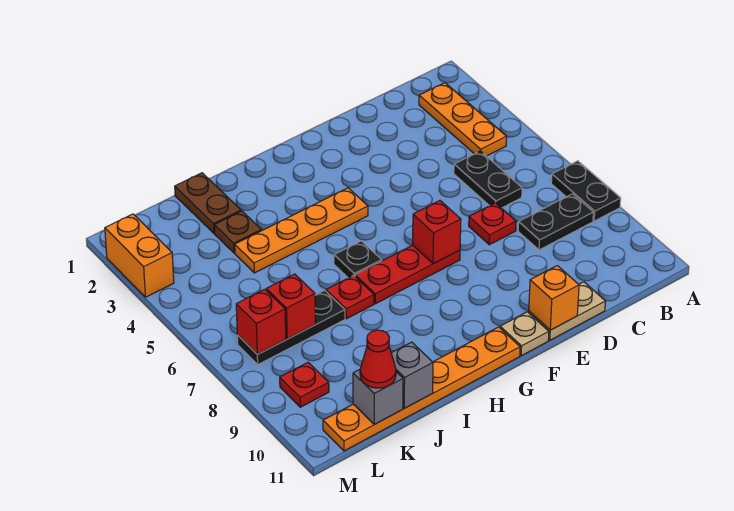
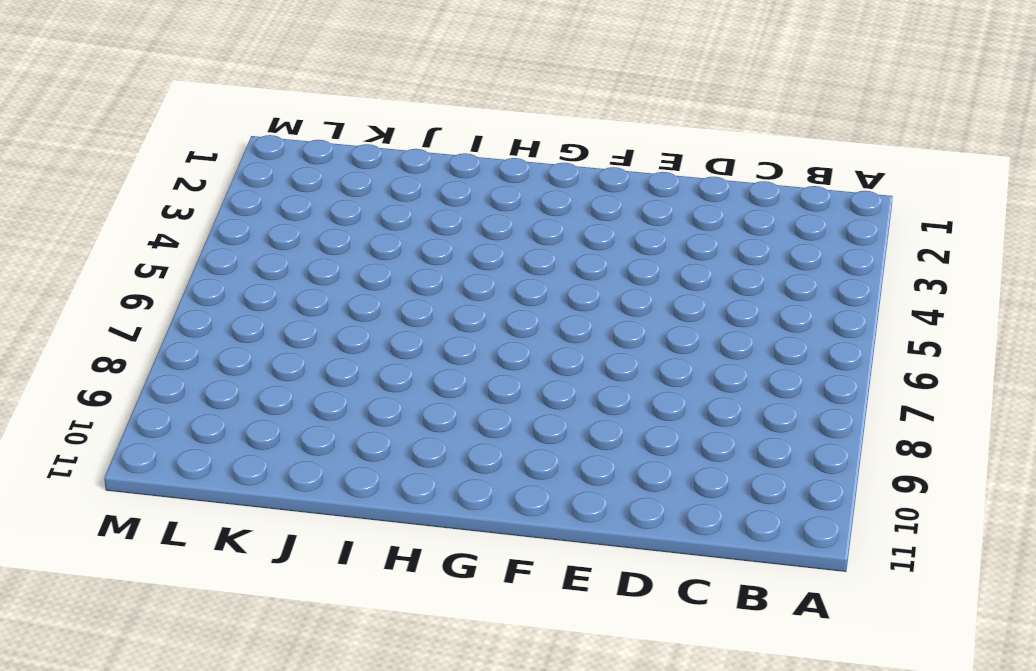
none -> black 1x2 plate [551,161,621,221]
none -> orange 1x3 plate [419,83,507,156]
none -> black 1x2 plate [518,194,593,250]

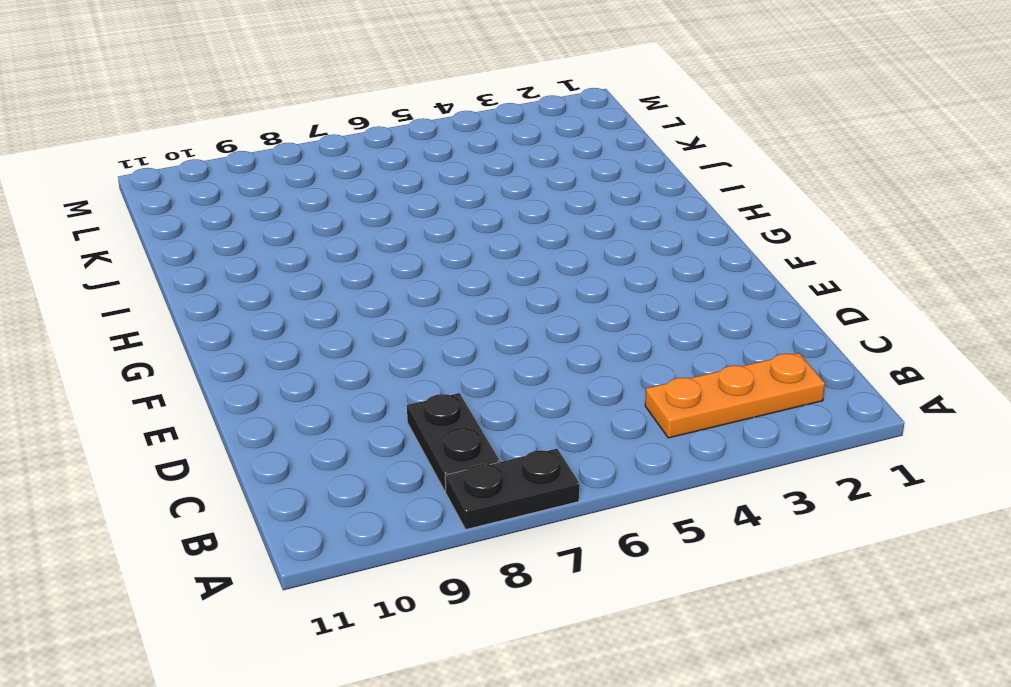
none -> black 1x2 plate [454,151,522,208]
none -> red 1x1 plate [469,203,516,245]
none -> tan 1x2 plate [529,282,606,340]

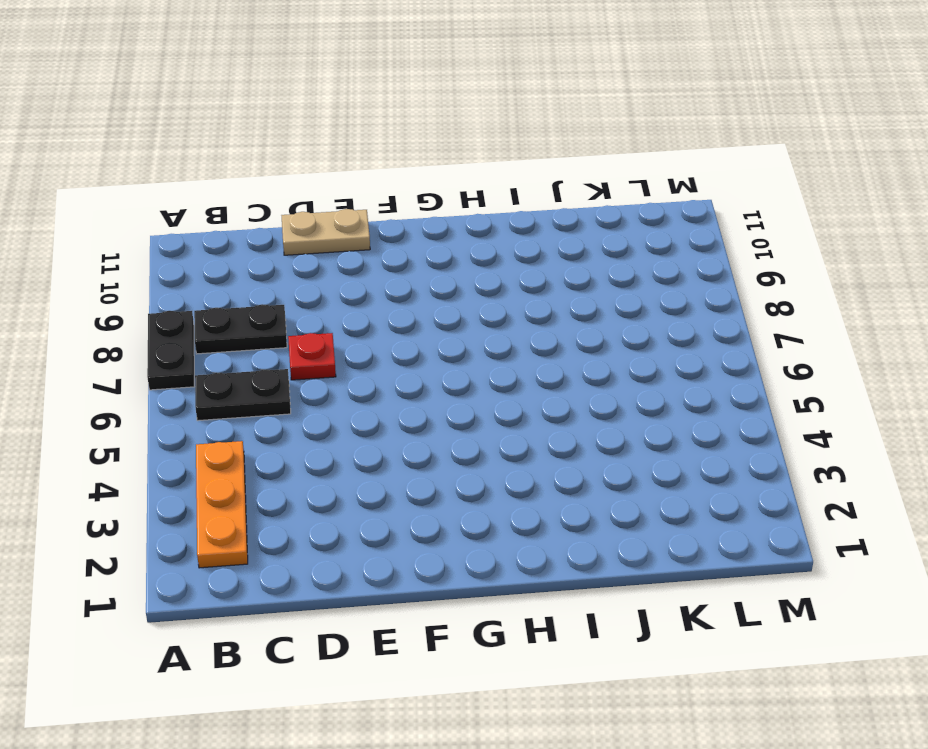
black 1x2 plate [195,369,291,421] -> black 1x2 plate turned to [454,151,522,208]
none -> red 1x3 plate [355,245,460,304]
none -> tan 1x1 plate [500,312,549,356]
none -> orange 1x4 plate [235,188,368,273]

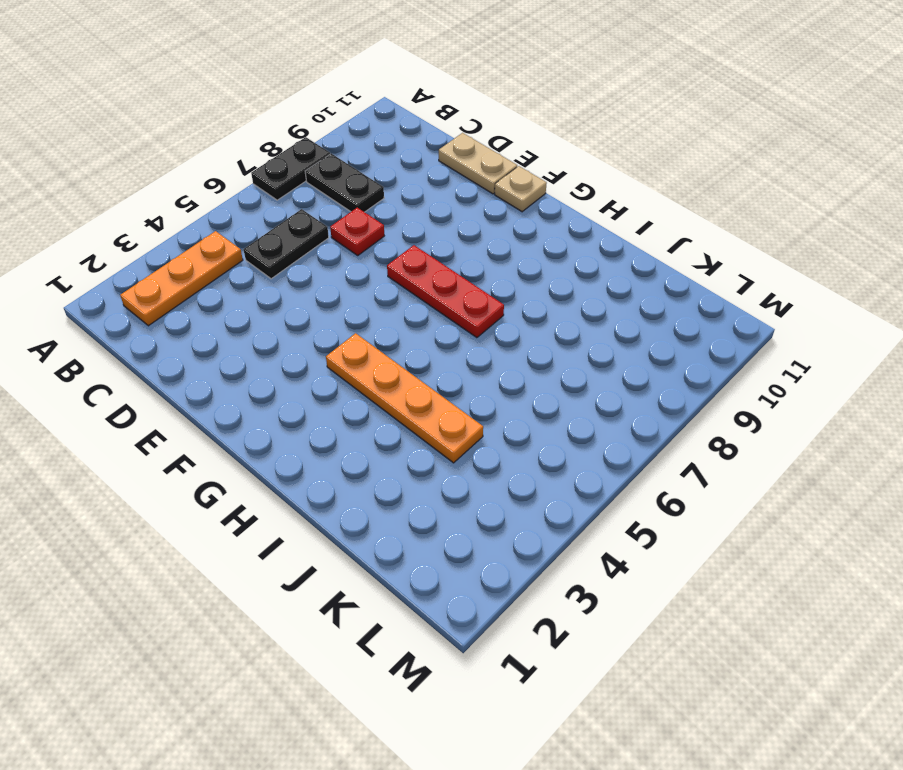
none -> orange 1x6 plate [323,327,520,451]
none -> black 1x1 plate [334,241,382,278]
none -> red 1x1 plate [326,275,374,319]

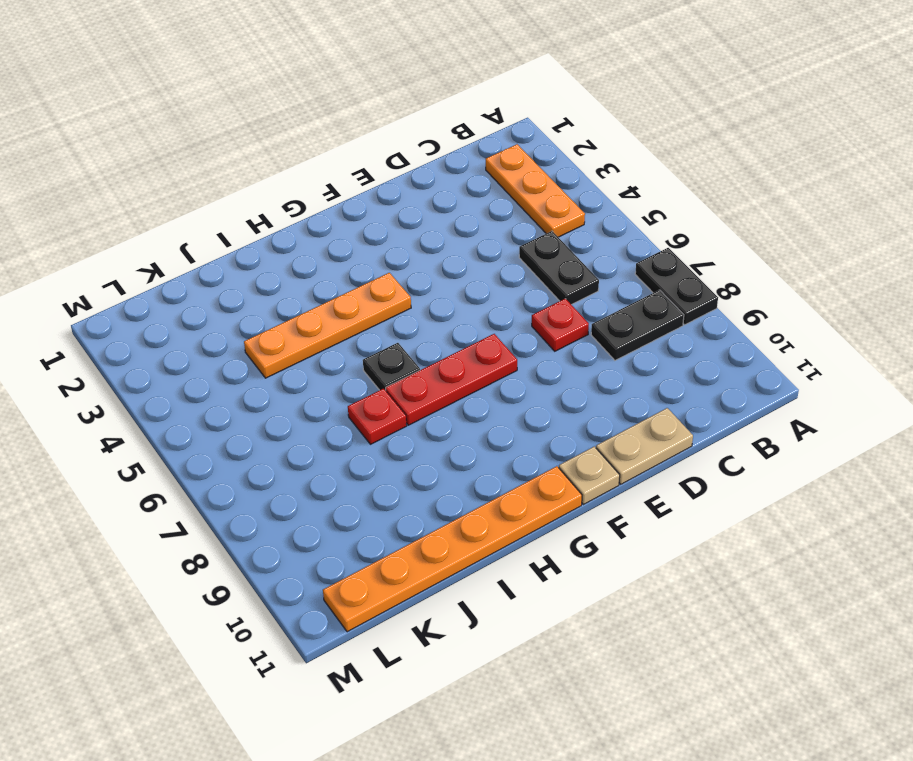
none -> brown 1x2 plate [175,173,241,233]
none -> brown 1x1 plate [214,211,261,253]
none -> black 1x3 plate [237,290,345,364]

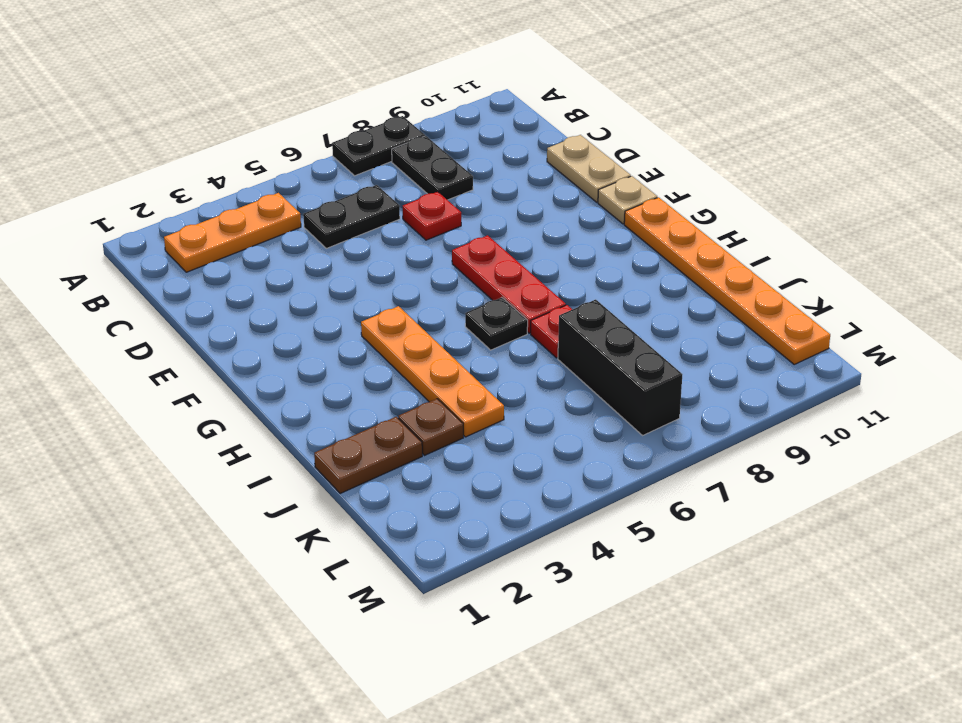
black 1x3 brick [558,300,682,435] -> black 1x3 plate [237,290,345,364]
none -> red 1x1 plate [280,362,329,407]
none -> orange 1x2 brick [105,214,174,297]
none -> orange 1x1 brick [529,266,579,330]

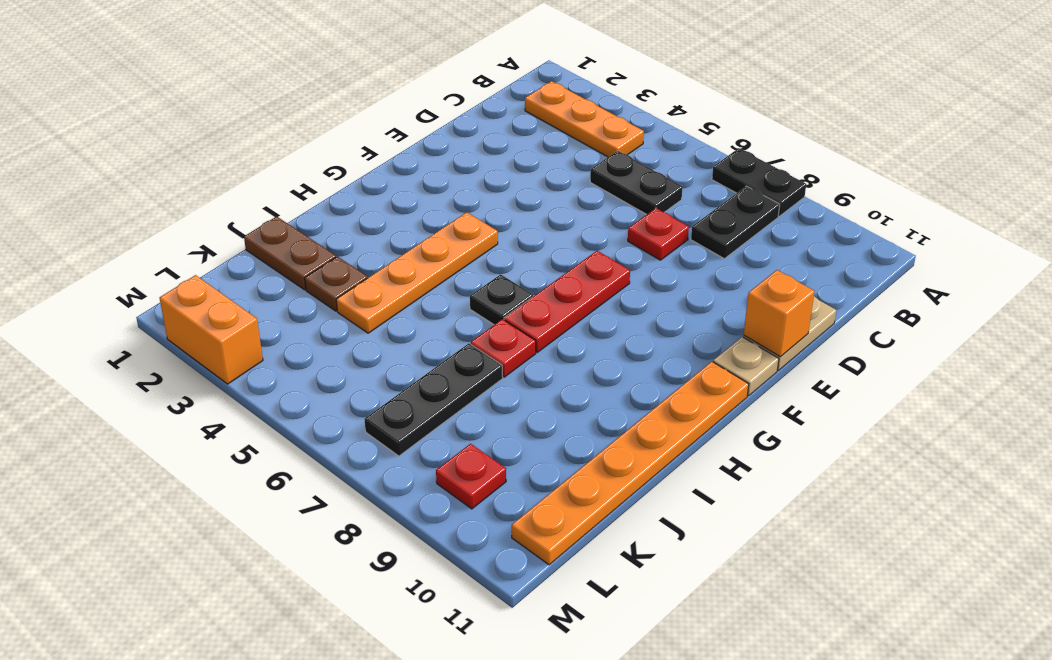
none -> red 1x1 brick [413,201,461,264]
none -> grey 1x1 brick [391,342,433,408]
none -> red 1x1 brick [266,274,316,339]

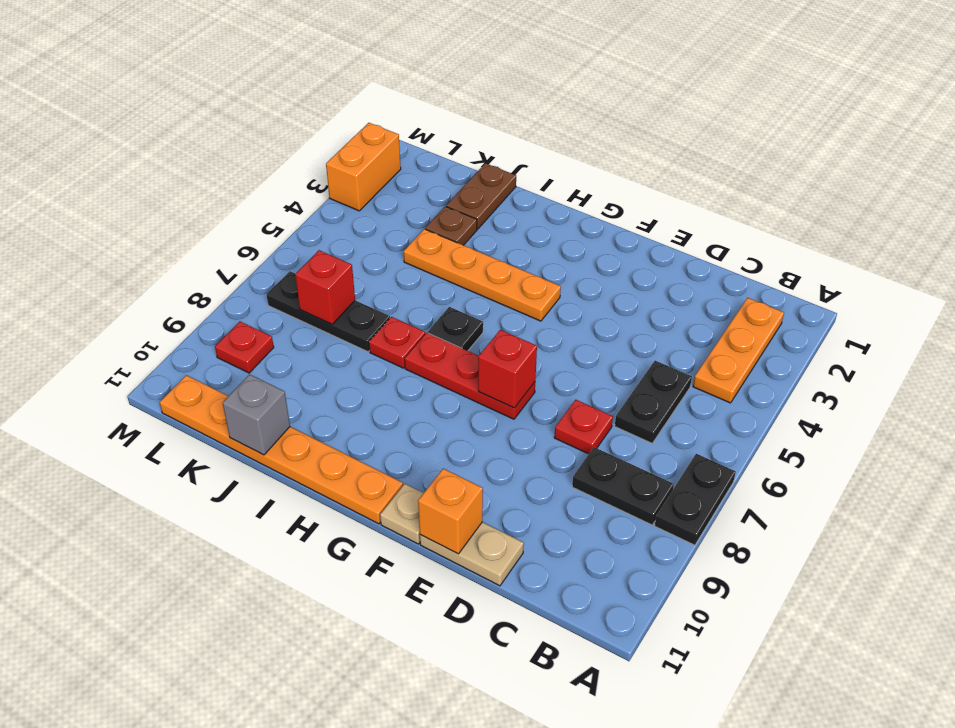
none -> grey 1x1 brick [353,370,403,424]
none -> red 1x1 brick [236,289,286,354]
none -> red 1x1 cone [360,330,396,388]

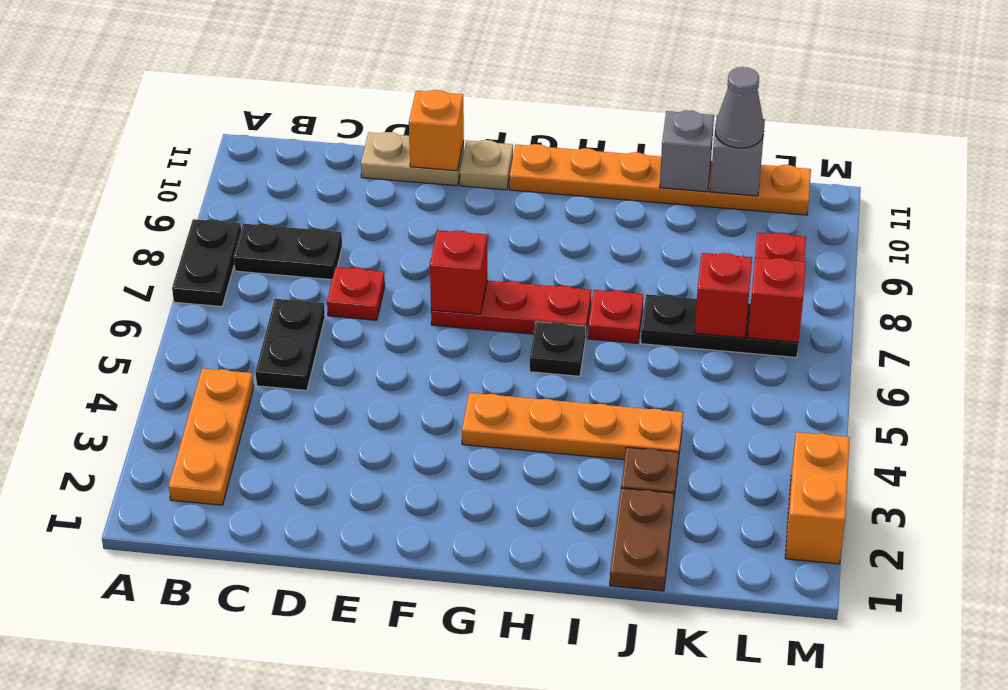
grey 1x1 cone [715,67,764,148] -> red 1x1 cone [360,330,396,388]

